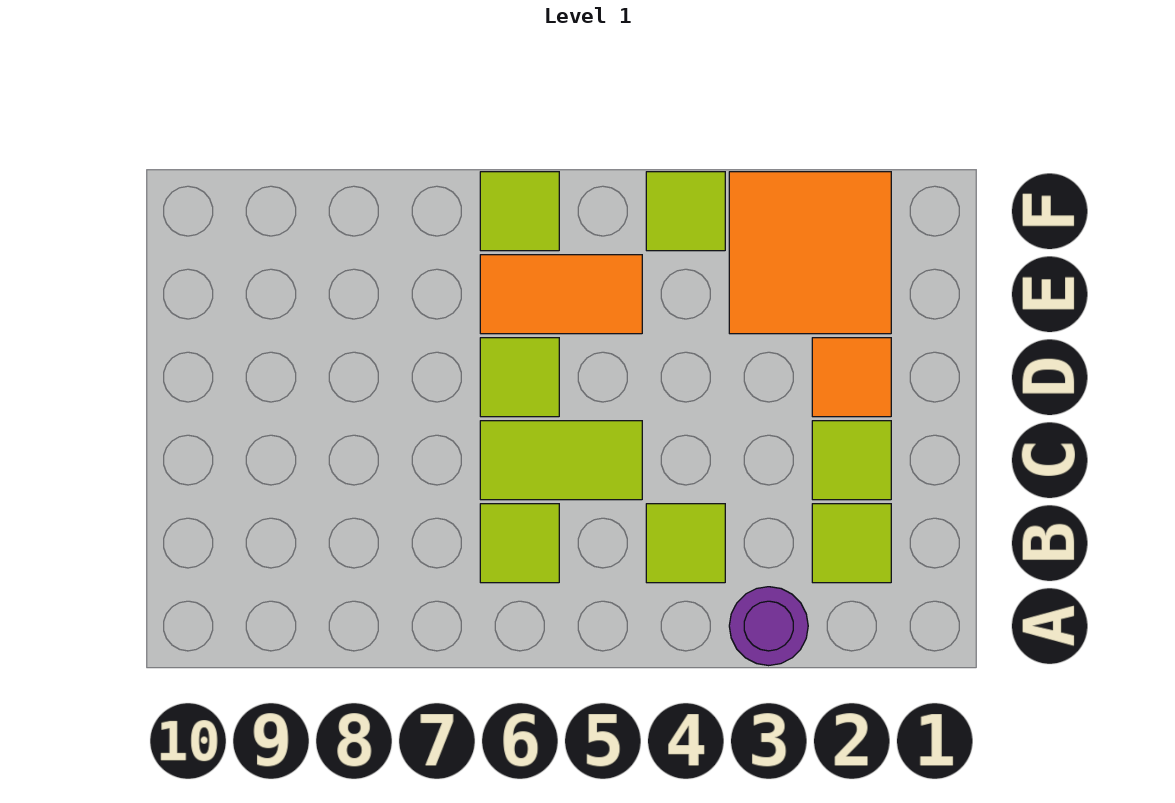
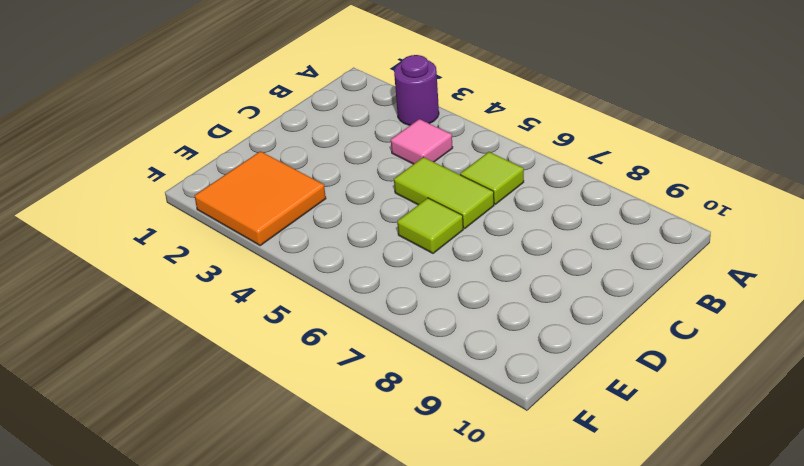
pink 1x1 tile [391,119,453,164] -> lime 1x1 tile [646,504,725,583]
none -> lime 1x1 tile [812,504,891,583]
none -> lime 1x1 tile [812,421,891,500]
none -> orange 1x1 tile [812,338,891,417]

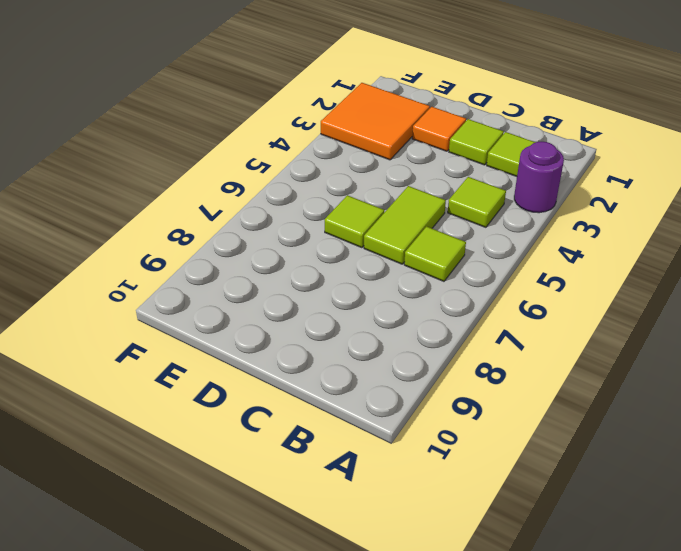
none -> orange 1x2 tile [480,255,642,334]
none -> lime 1x1 tile [646,172,725,251]
none -> lime 1x1 tile [480,172,559,251]

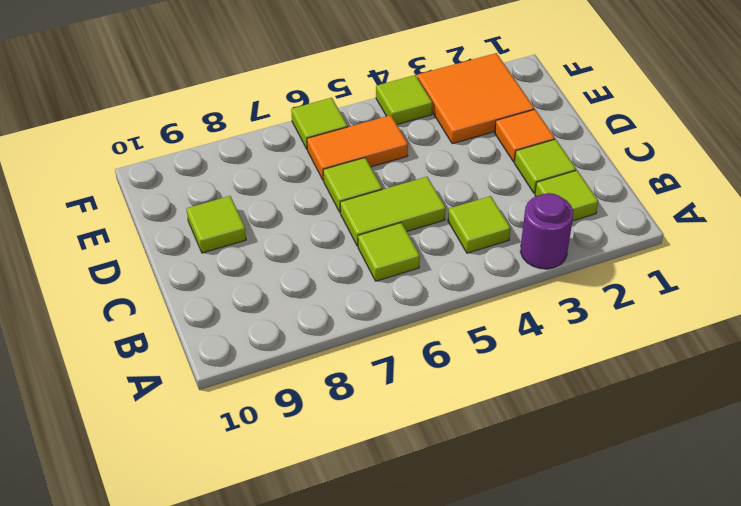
lime 1x1 tile [186,196,246,253] -> none

